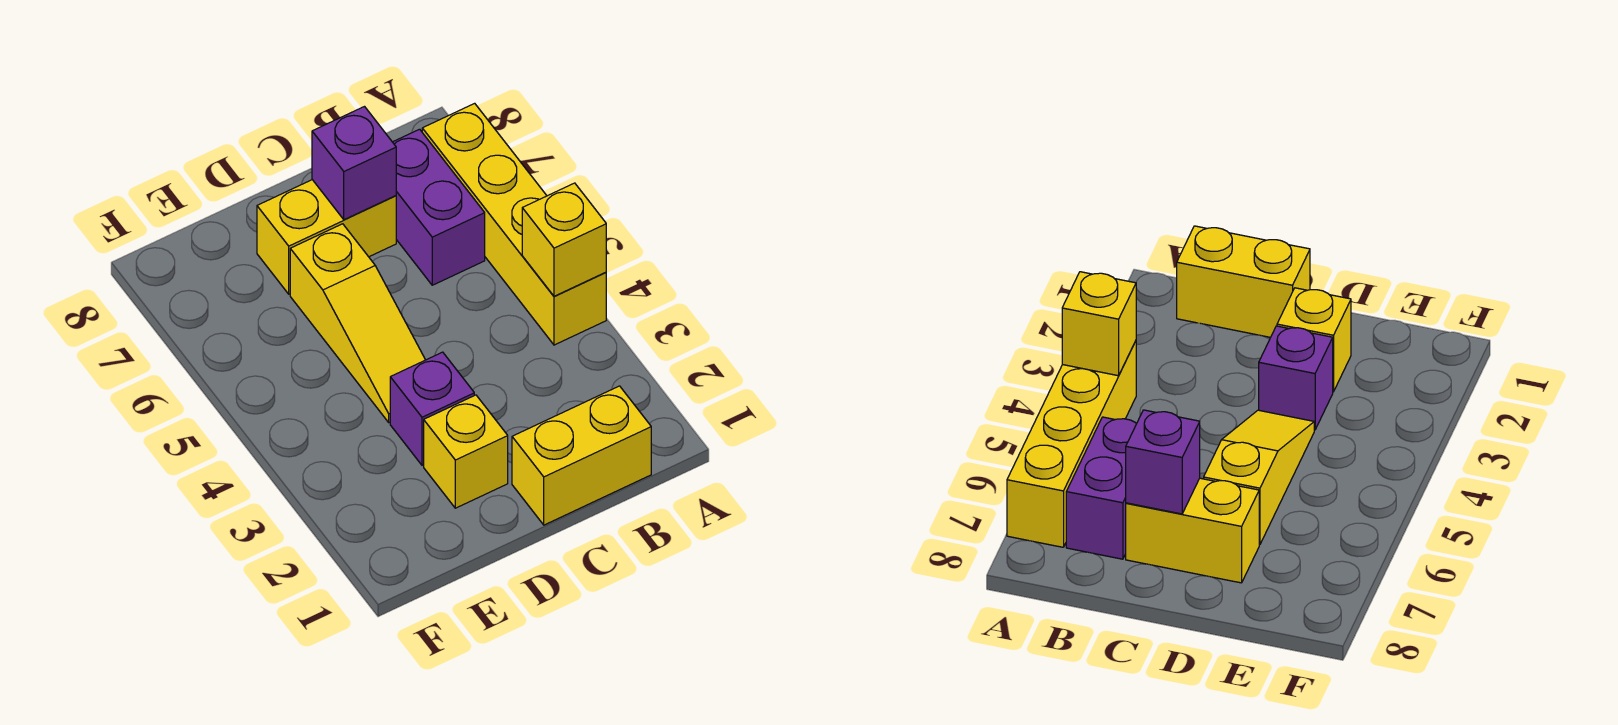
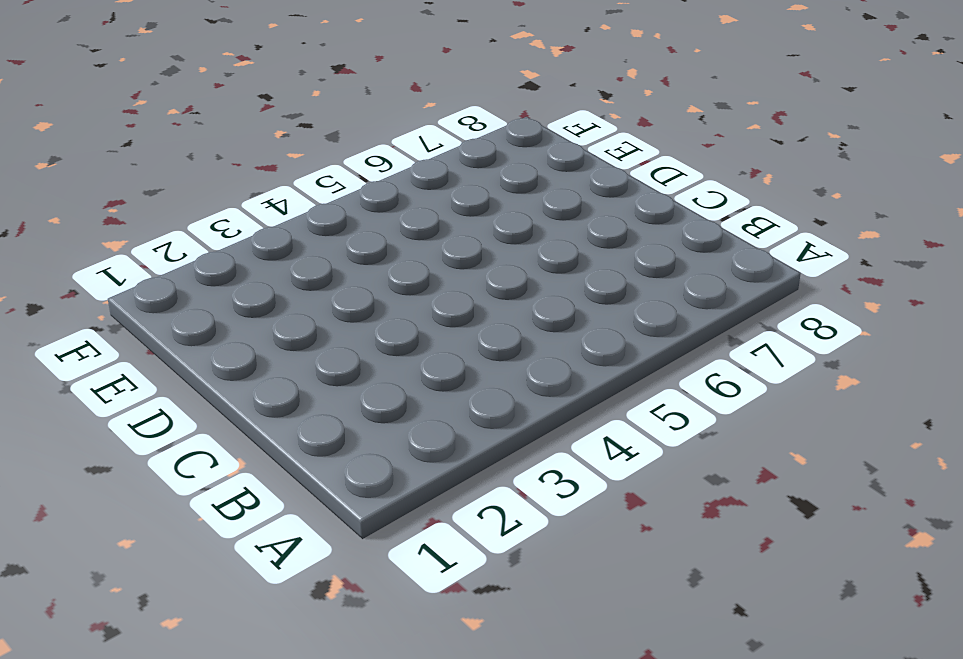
none -> yellow 1x4 brick [422,103,606,345]
none -> yellow 1x2 brick [512,386,651,525]

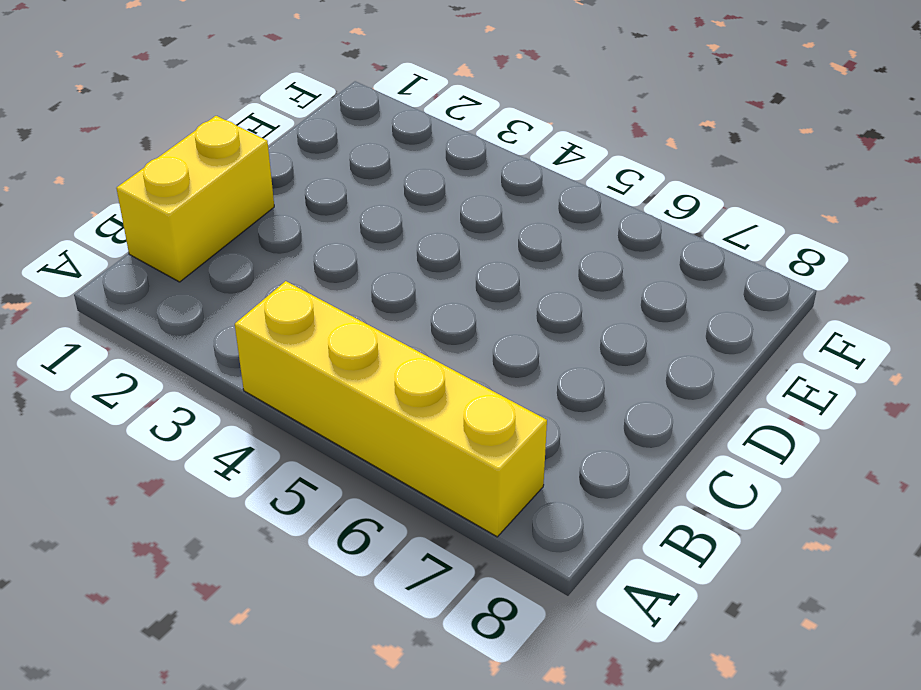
none -> purple 1x2 brick [393,129,485,285]
none -> yellow 1x2 brick [257,180,396,294]

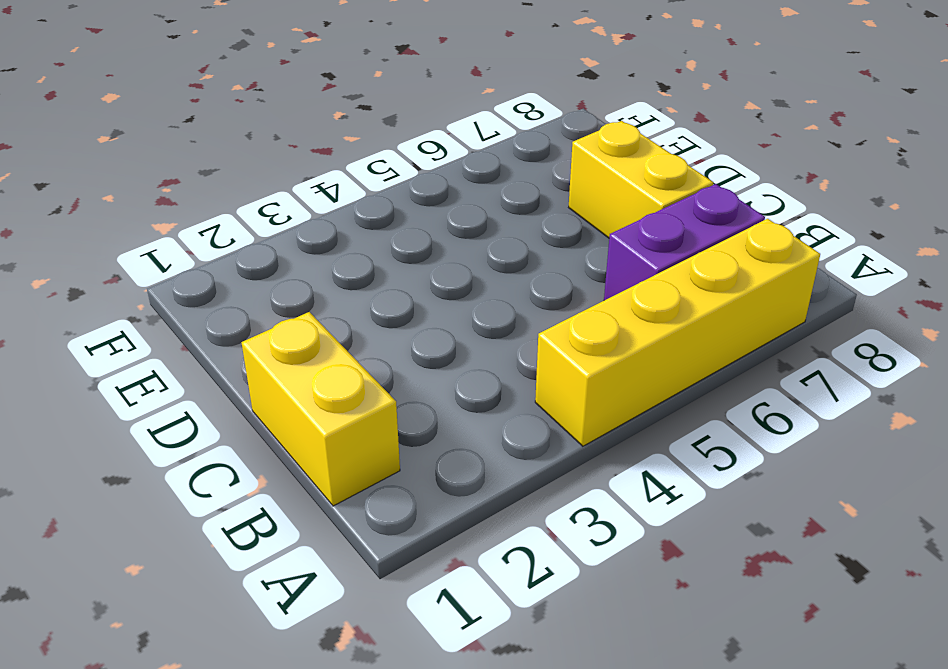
none -> yellow 1x1 brick [424,395,508,508]
none -> purple 1x1 brick [390,352,474,465]

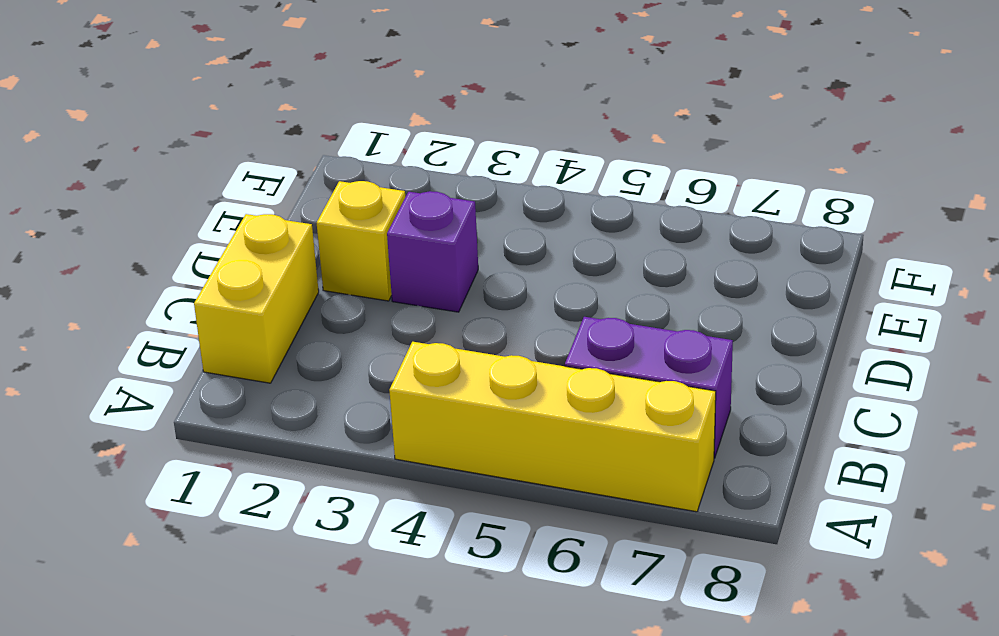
none -> yellow 1x2 brick [257,180,396,294]
none -> yellow 1x3 slope [290,224,425,422]

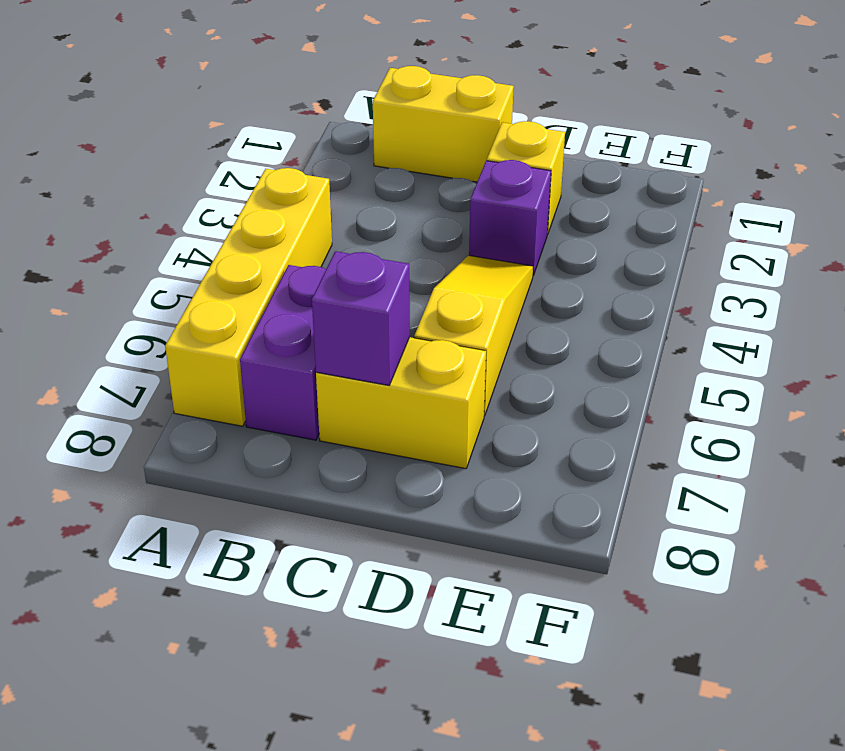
none -> yellow 1x1 brick [522,183,606,296]

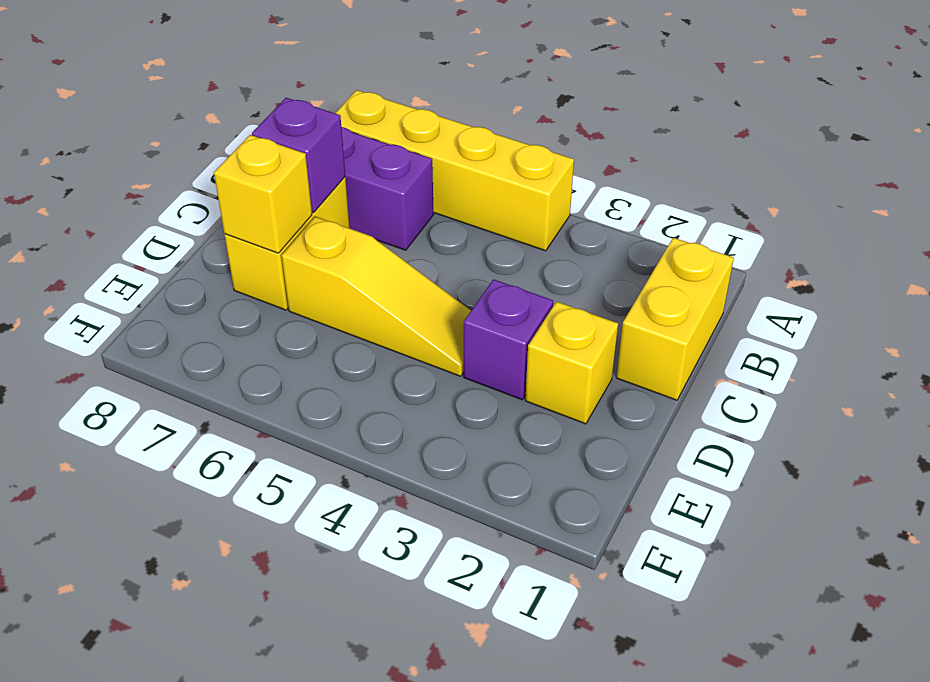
yellow 1x1 brick [214,135,312,253] -> yellow 1x1 brick moved to [522,183,606,296]

